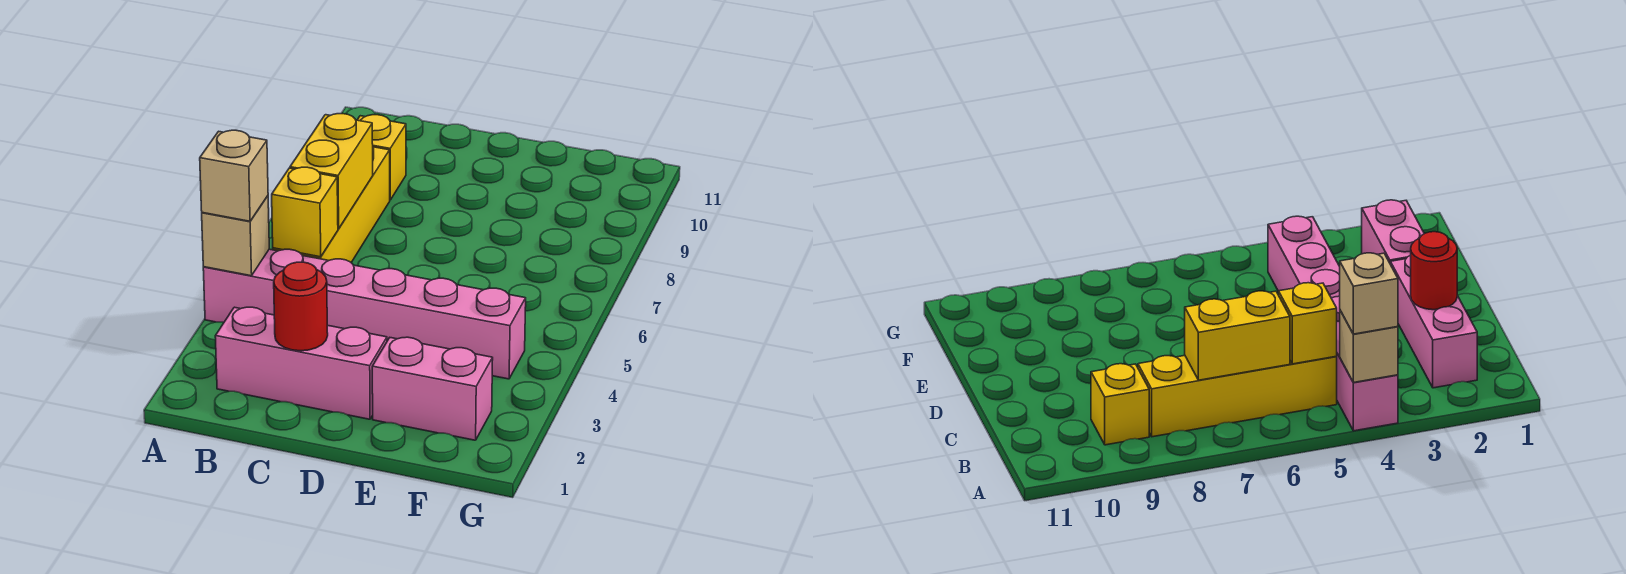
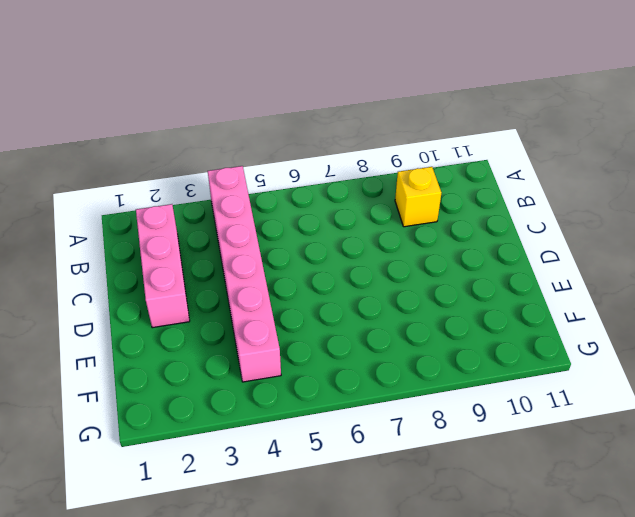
none -> yellow 1x4 brick [273,147,390,262]
none -> pink 1x2 brick [372,337,493,440]

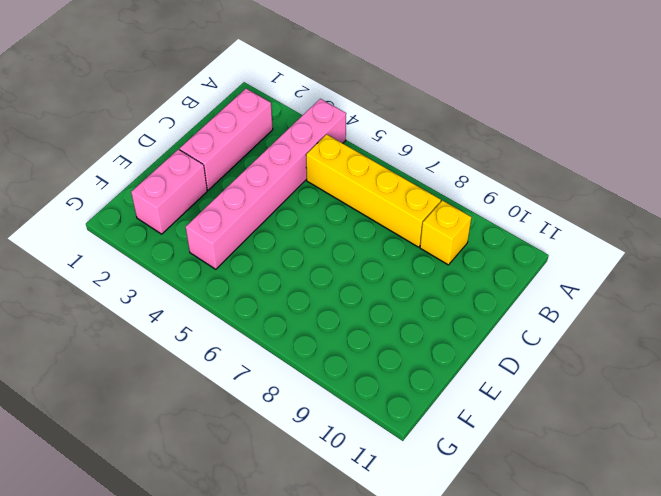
none -> tan 1x1 brick [202,196,269,276]
none -> yellow 1x1 brick [272,167,338,257]

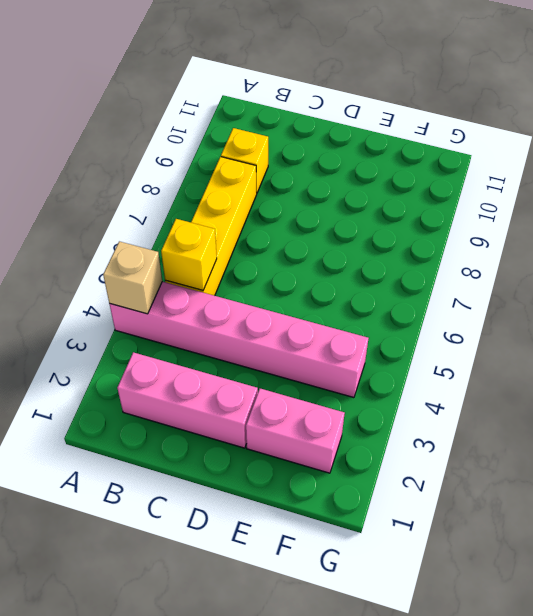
none -> yellow 1x2 brick [290,114,373,229]
none -> red 1x1 round brick [274,262,328,351]

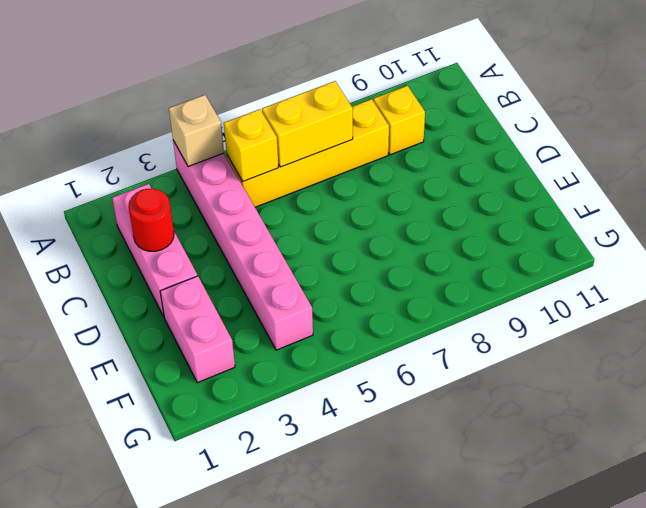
none -> tan 1x1 brick [200,130,268,221]

